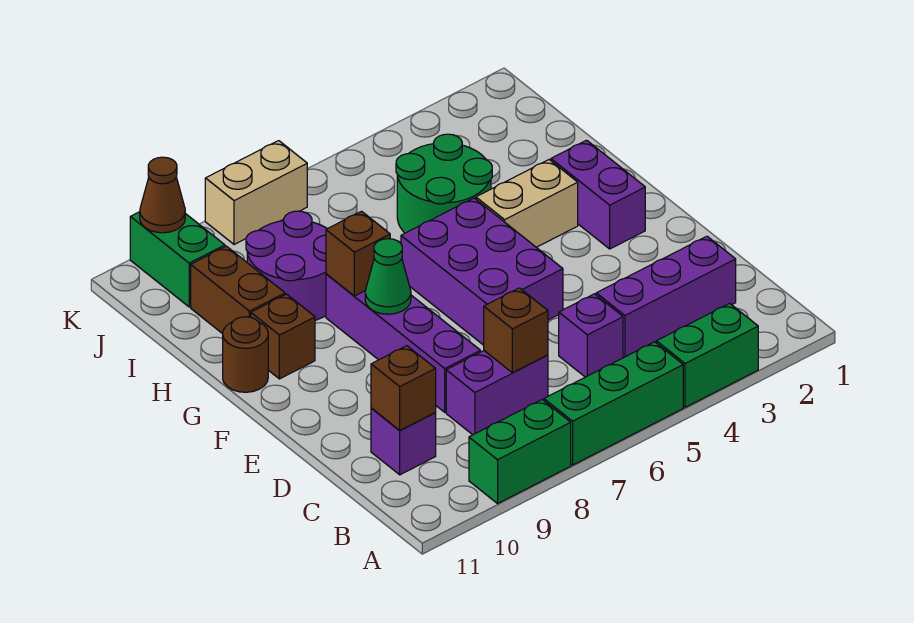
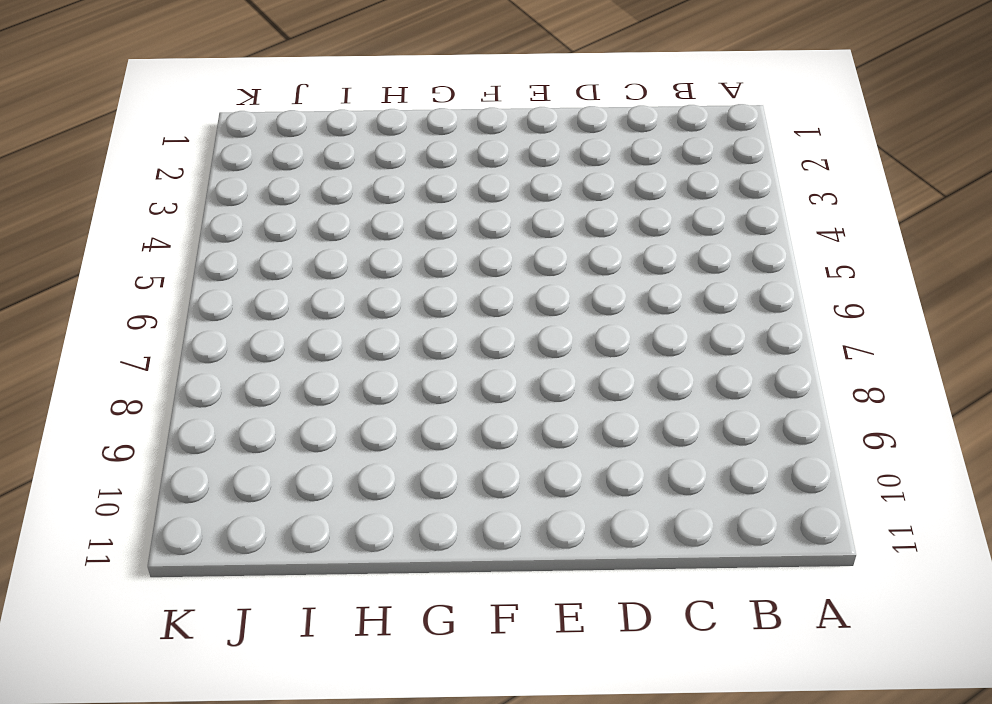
none -> green 1x2 brick [656,303,758,407]
none -> green 1x3 brick [544,342,683,465]
none -> green 1x2 brick [469,400,571,503]

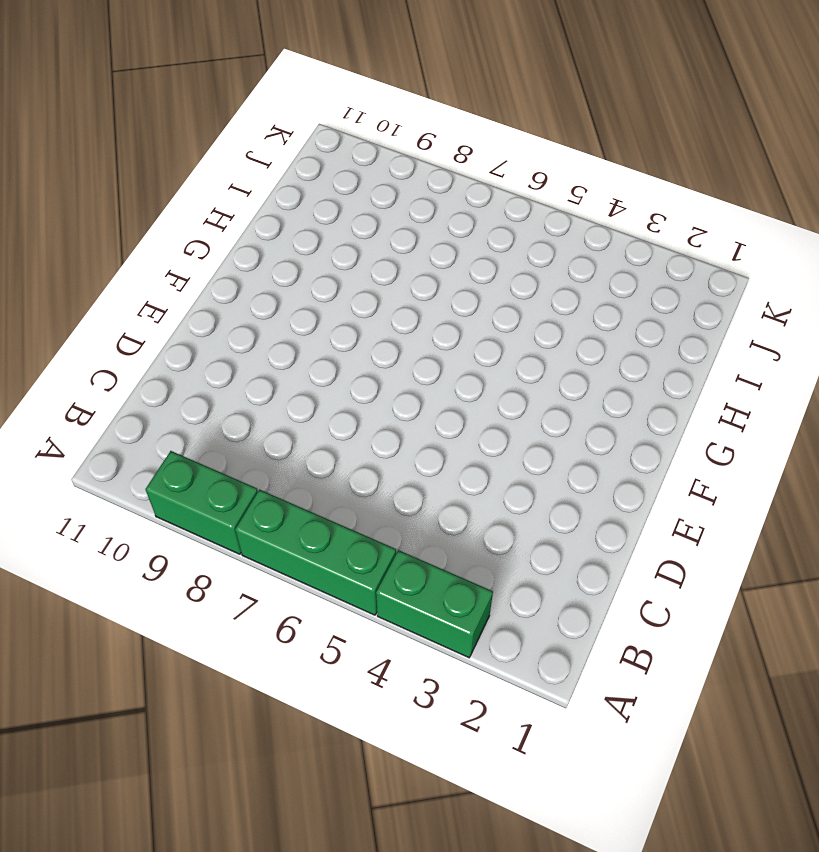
none -> purple 1x3 brick [596,236,736,358]
none -> purple 1x1 brick [559,294,623,377]
none -> purple 1x2 brick [446,351,548,435]

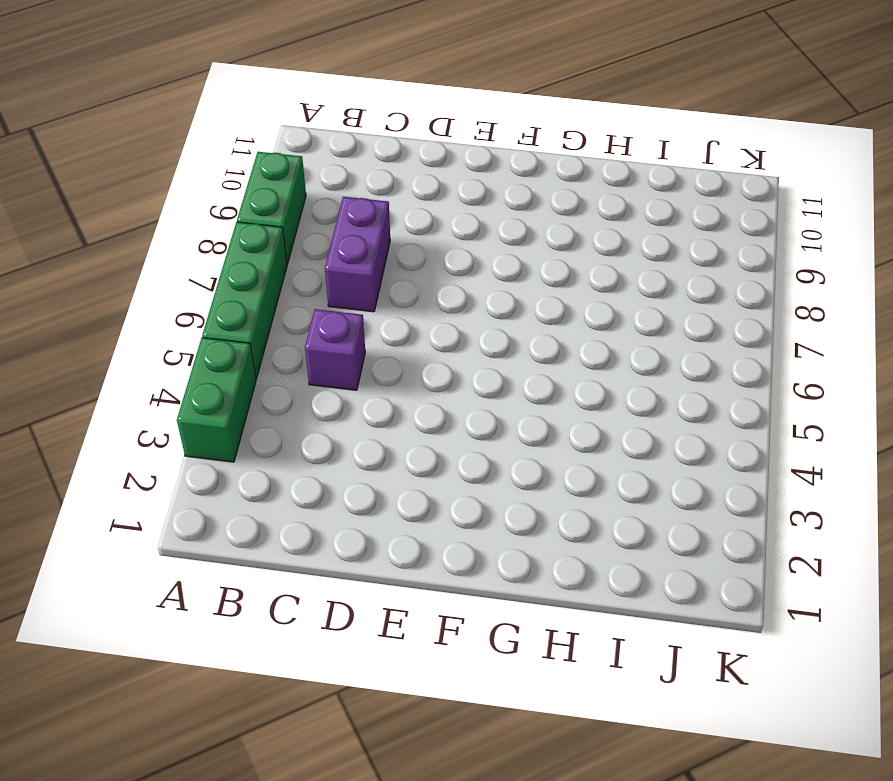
none -> purple 1x3 brick [596,236,736,358]
none -> purple 1x1 brick [371,408,436,475]
none -> purple 1x4 brick [326,274,480,412]

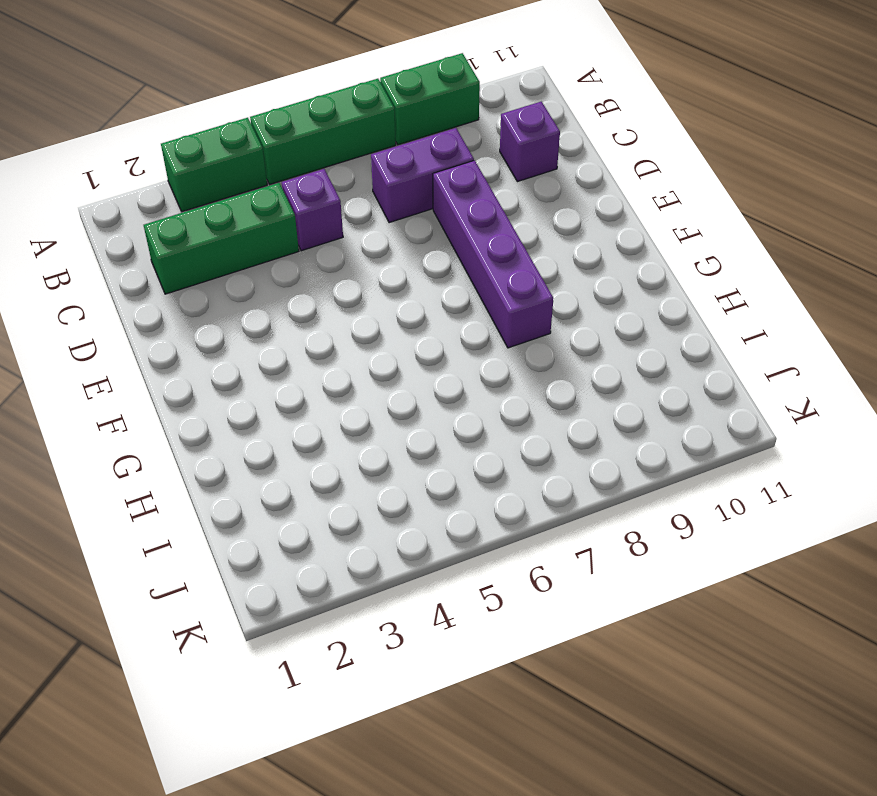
green 1x3 brick [144,183,299,294] -> purple 1x3 brick [596,236,736,358]
none -> purple 2x3 brick [401,198,563,345]
none -> purple 1x2 brick [551,140,645,249]
none -> tan 1x2 brick [476,160,578,247]

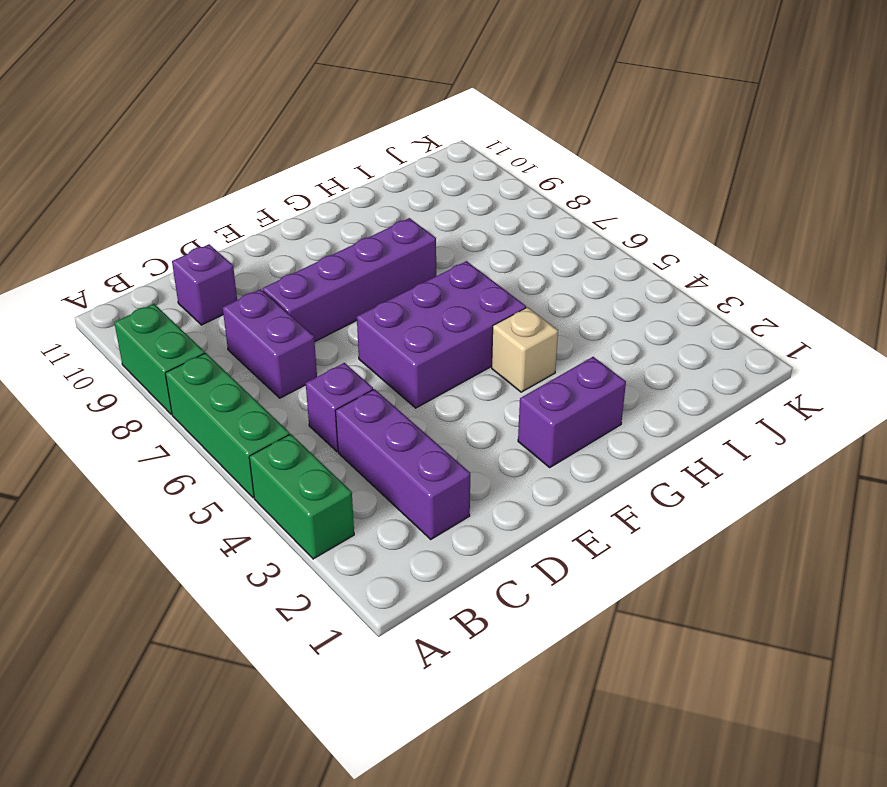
tan 1x1 brick [492,307,558,392] -> tan 1x2 brick [476,160,578,247]
none -> brown 1x1 brick [251,294,315,379]
none -> brown 1x1 round brick [223,317,268,392]
none -> green 2x2 round brick [396,134,492,233]

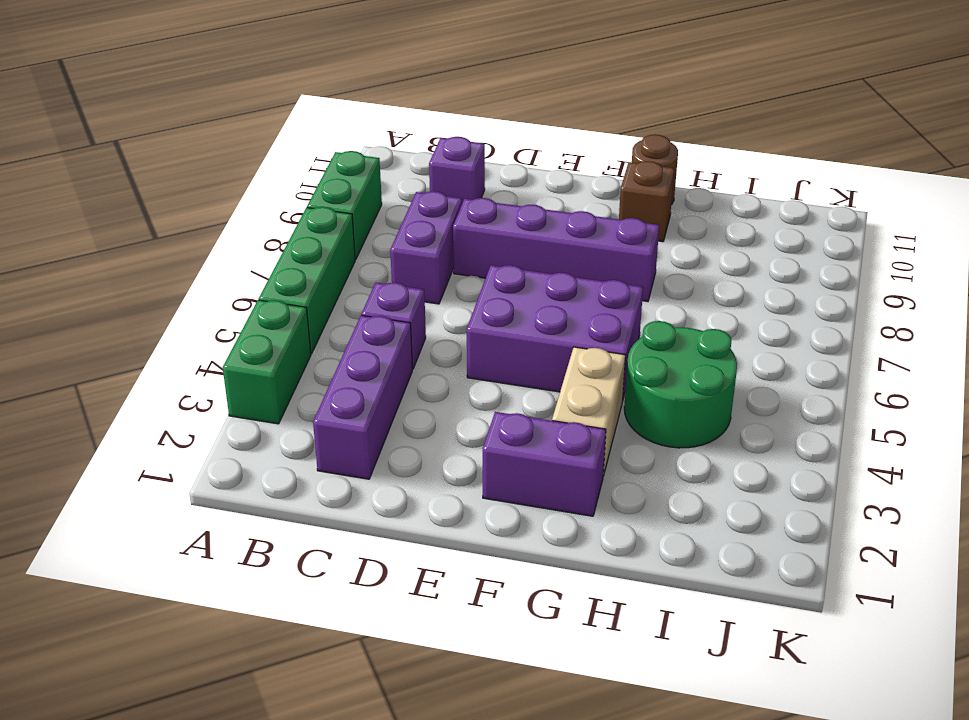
none -> purple 2x2 round brick [246,211,327,320]
none -> brown 1x2 brick [191,246,285,334]
none -> green 1x2 brick [130,212,225,307]

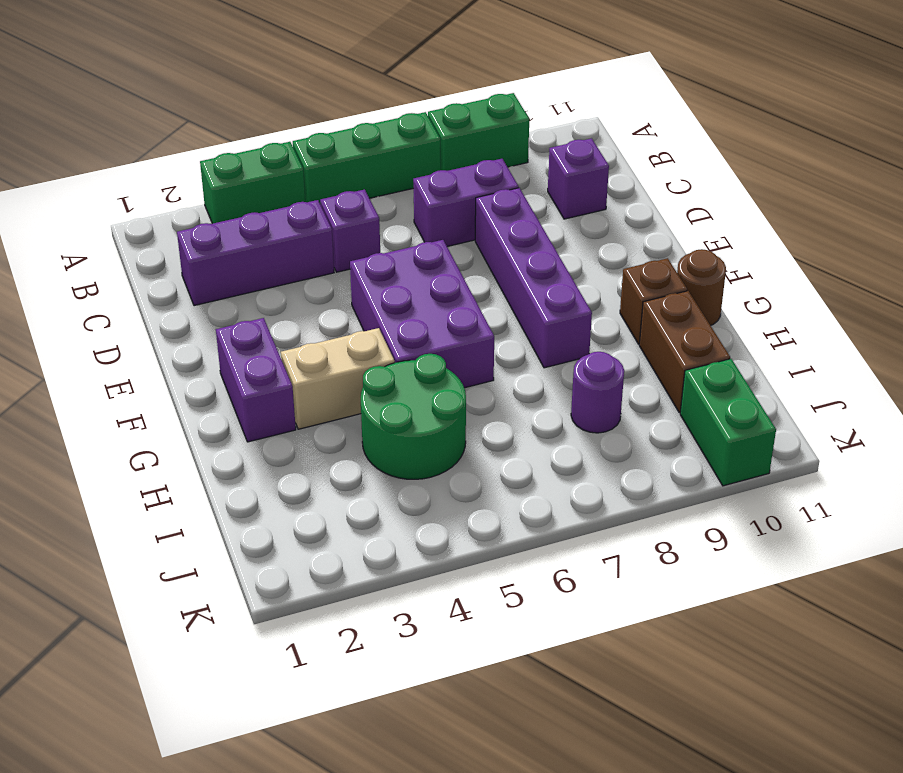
purple 1x1 round brick [571,352,624,433] -> purple 2x2 round brick [246,211,327,320]
none -> tan 1x2 brick [205,141,307,245]
none -> brown 1x1 brick [484,288,548,373]
none -> brown 1x1 brick [371,346,436,430]

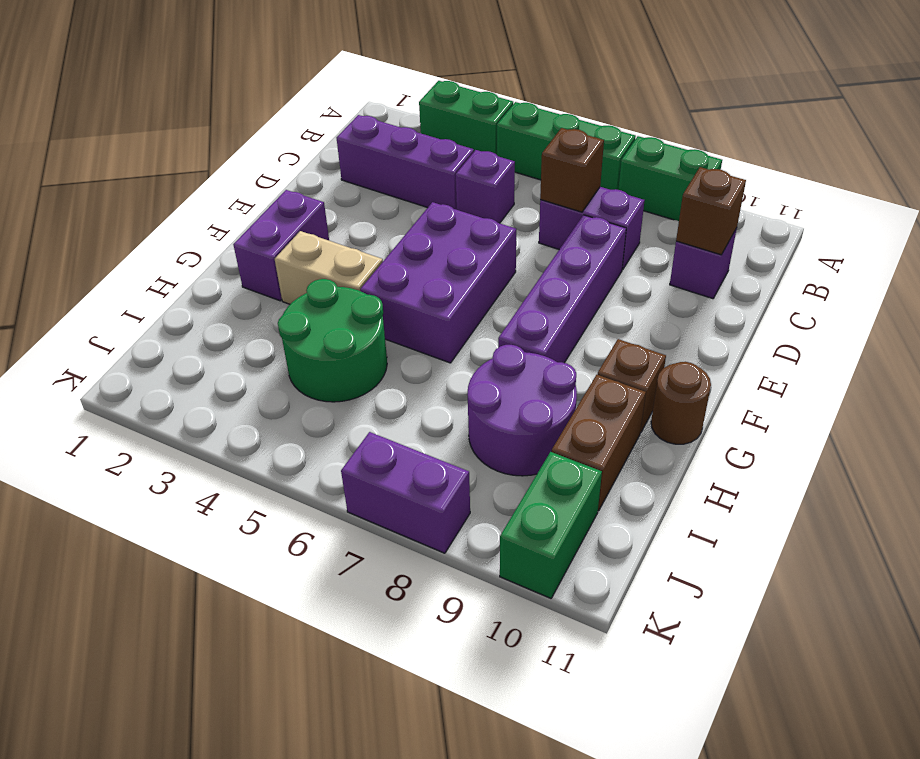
purple 1x2 brick [341,432,470,553] -> tan 1x2 brick [205,141,307,245]
none -> green 1x1 cone [365,239,411,314]
none -> brown 1x1 brick [326,211,390,296]
none -> brown 1x1 cone [140,157,185,233]

